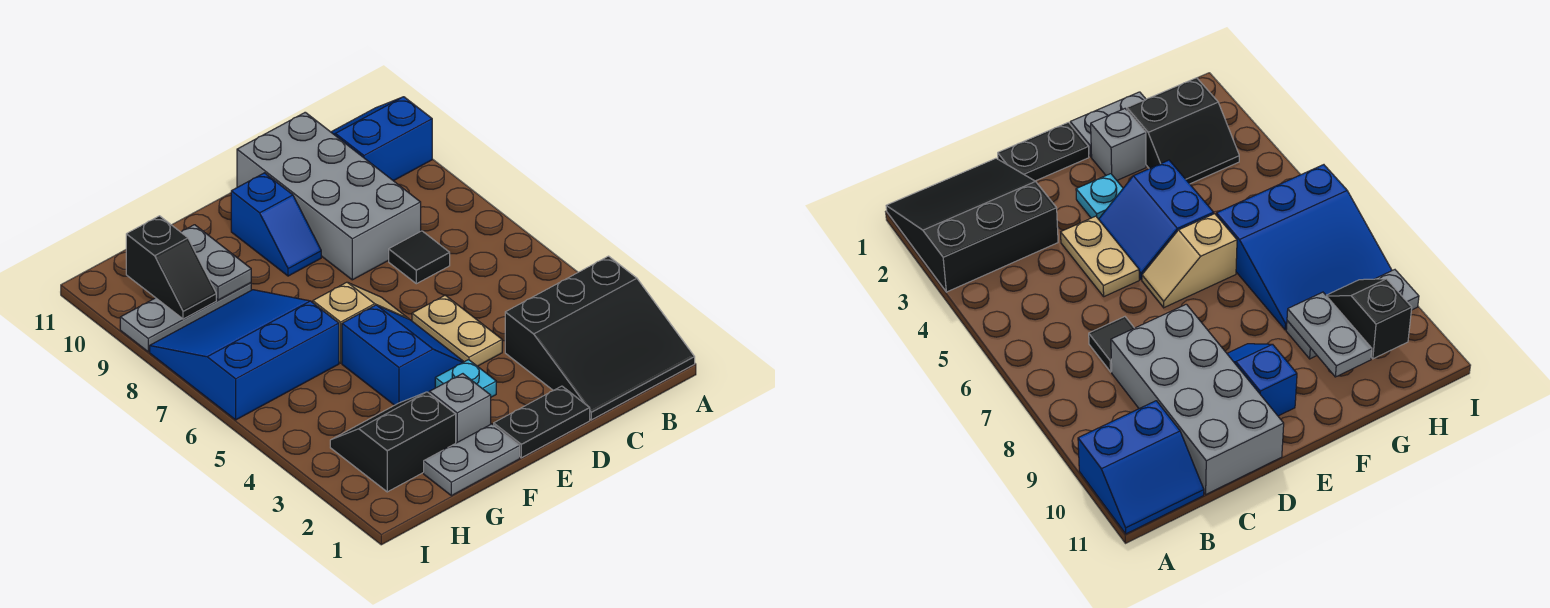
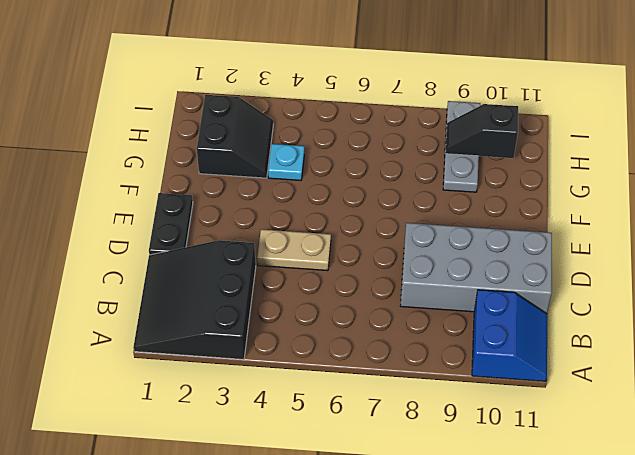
cyan 1x1 plate [268,144,304,180] -> cyan 1x1 plate moved to [435,360,496,397]
none -> black 1x1 tile [389,231,450,284]
none -> blue 2x2 slope [342,305,464,405]
none -> tan 1x2 slope [313,282,408,363]

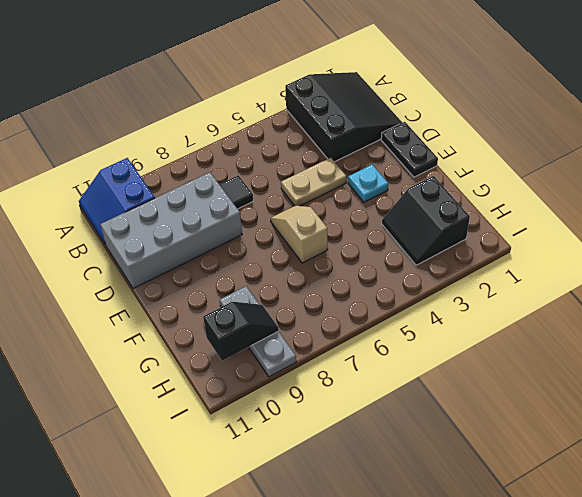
none -> blue 2x2 slope [342,305,464,405]
none -> blue 1x2 slope [231,173,321,276]
none -> grey 1x2 plate [424,424,520,496]

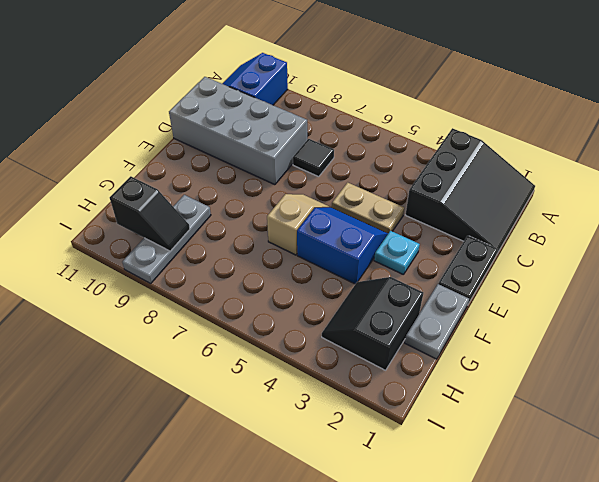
none -> blue 1x2 slope [231,173,321,276]
none -> grey 1x1 brick [429,374,491,443]
none -> blue 3x3 slope [150,290,339,420]

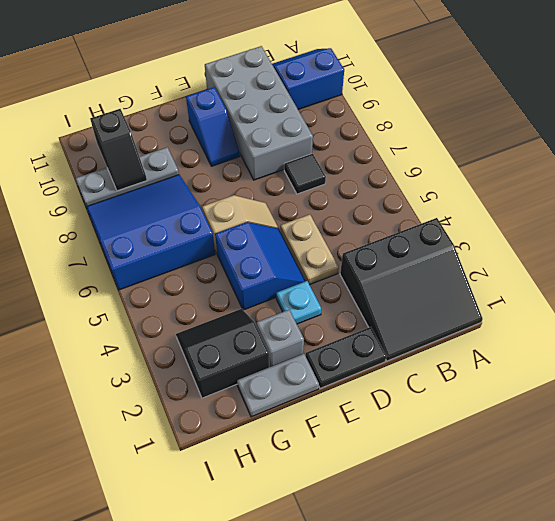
none -> grey 1x2 plate [181,225,251,300]

